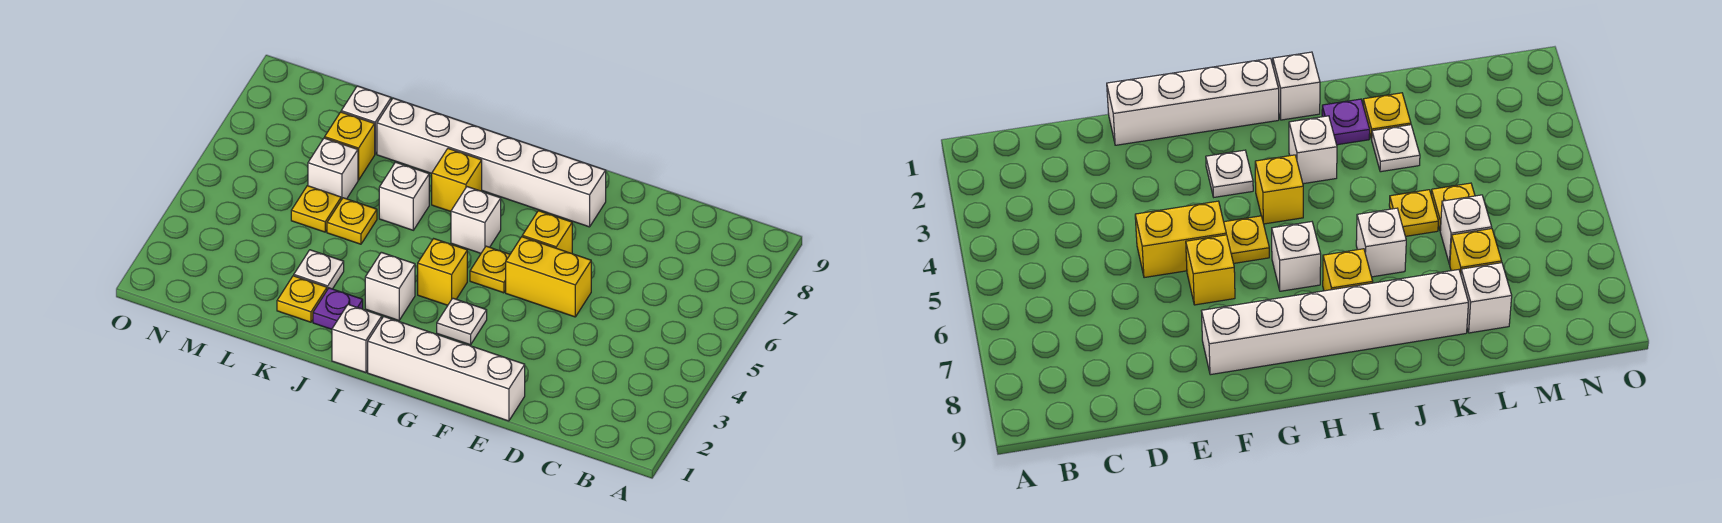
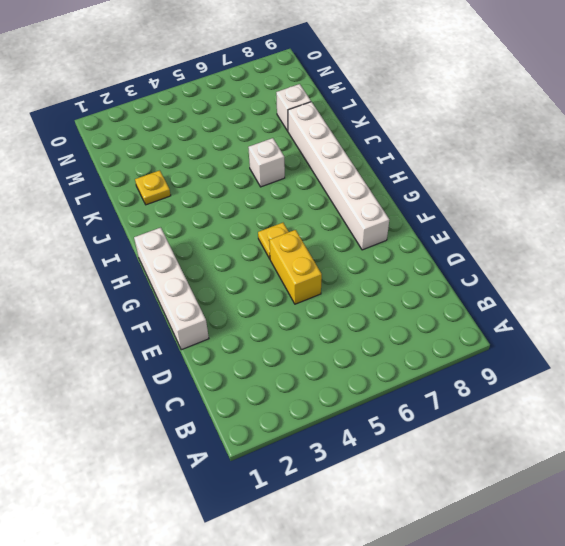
none -> yellow 1x1 brick [522,211,572,253]
none -> white 1x1 plate [437,298,487,345]
none -> yellow 1x1 brick [418,239,467,305]

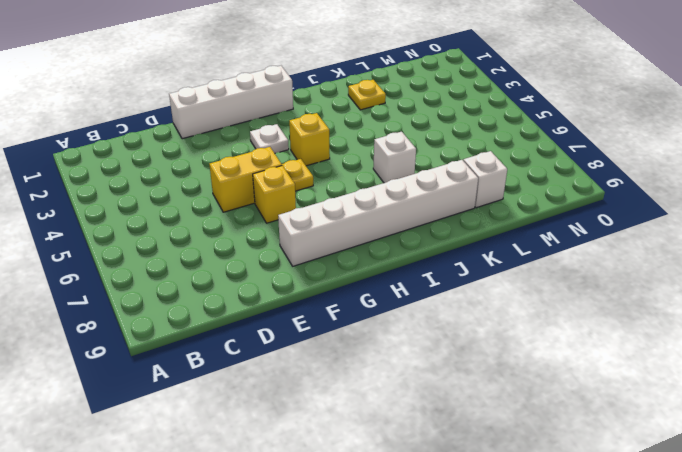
none -> white 1x1 brick [451,187,501,253]
none -> white 1x1 brick [332,304,382,373]
none -> white 1x1 brick [365,252,415,320]

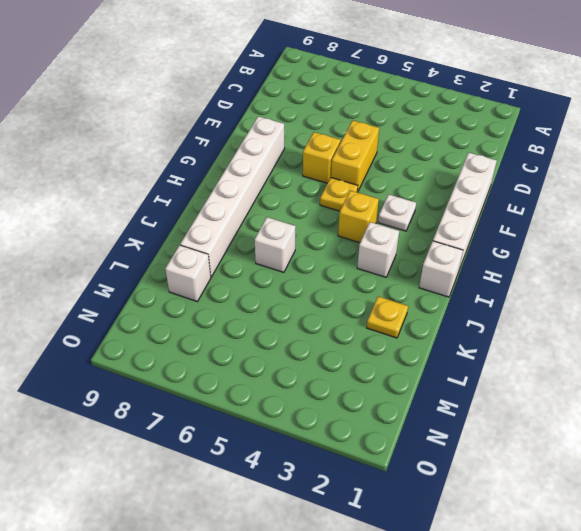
none -> white 1x1 brick [451,187,501,253]
none -> yellow 1x1 brick [432,149,482,211]
none -> purple 1x1 plate [313,288,363,329]

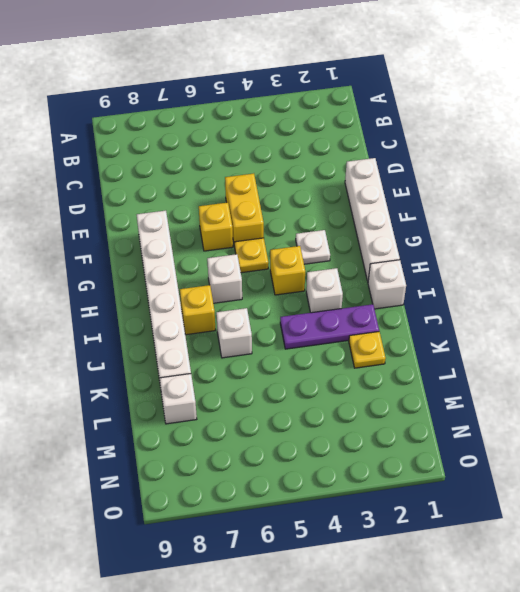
purple 1x3 plate [280,304,379,349] -> purple 1x1 plate [313,288,363,329]
none -> white 1x1 plate [294,250,344,290]
none -> yellow 1x1 plate [327,198,377,244]
none -> yellow 1x1 plate [291,186,341,232]

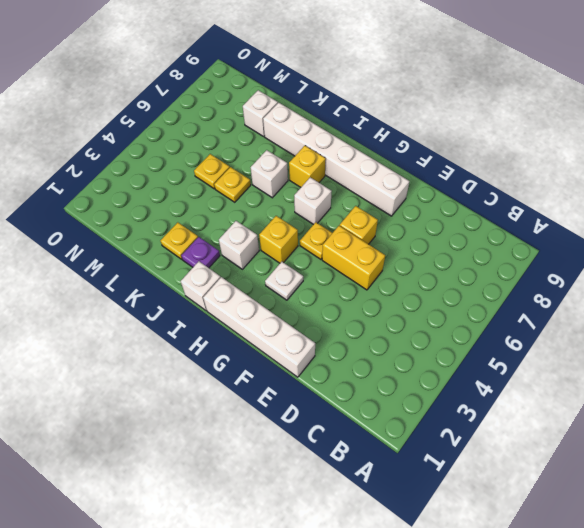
none -> white 1x1 plate [294,250,344,290]
none -> white 1x1 brick [308,138,358,200]
none -> yellow 1x1 brick [325,112,375,180]

